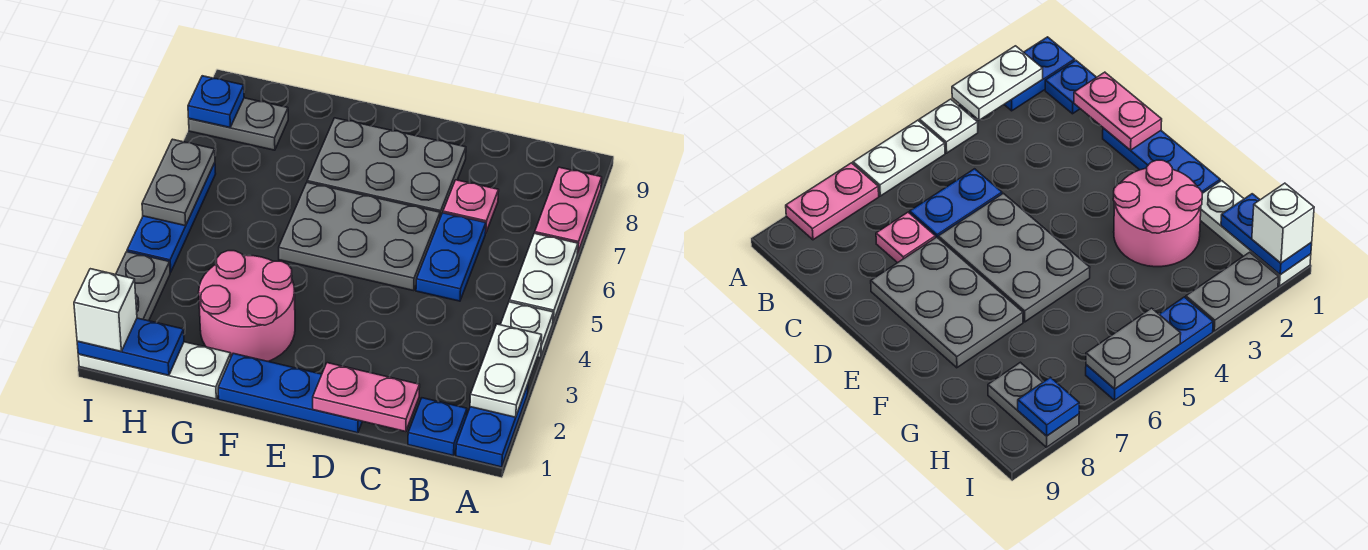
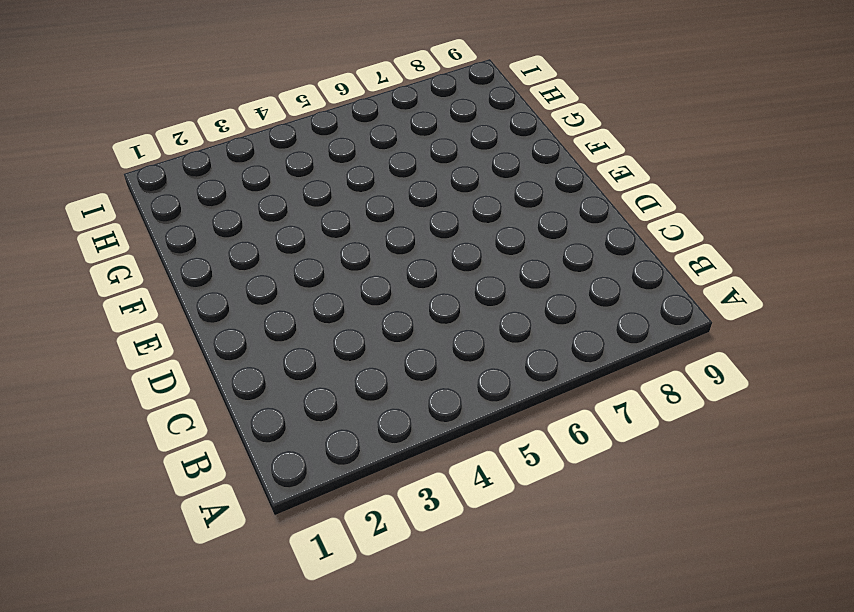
none -> blue 1x2 plate [456,384,528,467]
none -> white 1x1 plate [500,302,553,358]
none -> white 1x2 plate [509,233,578,322]

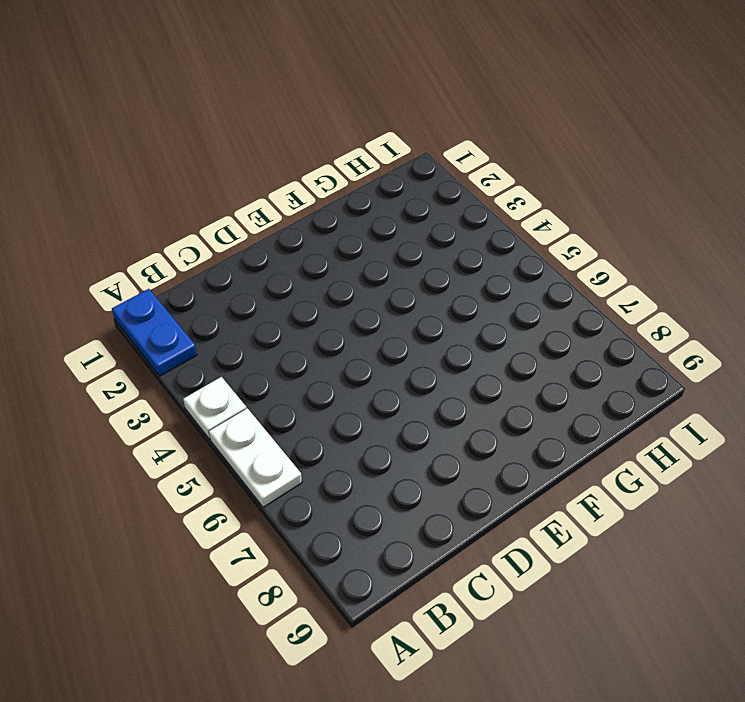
none -> pink 1x2 plate [535,167,602,254]
none -> blue 1x1 plate [408,398,467,455]
none -> blue 1x2 plate [416,213,486,301]

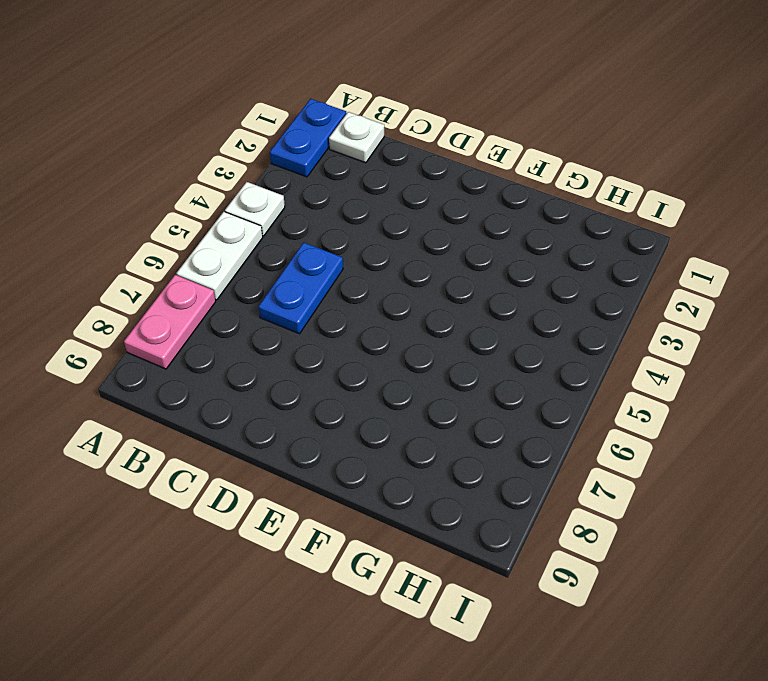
white 1x1 plate [329,112,384,163] -> blue 1x1 plate [408,398,467,455]
none -> pink 1x1 plate [443,180,499,233]
none -> blue 1x3 plate [218,353,362,433]
none -> grey 2x3 plate [279,183,440,291]

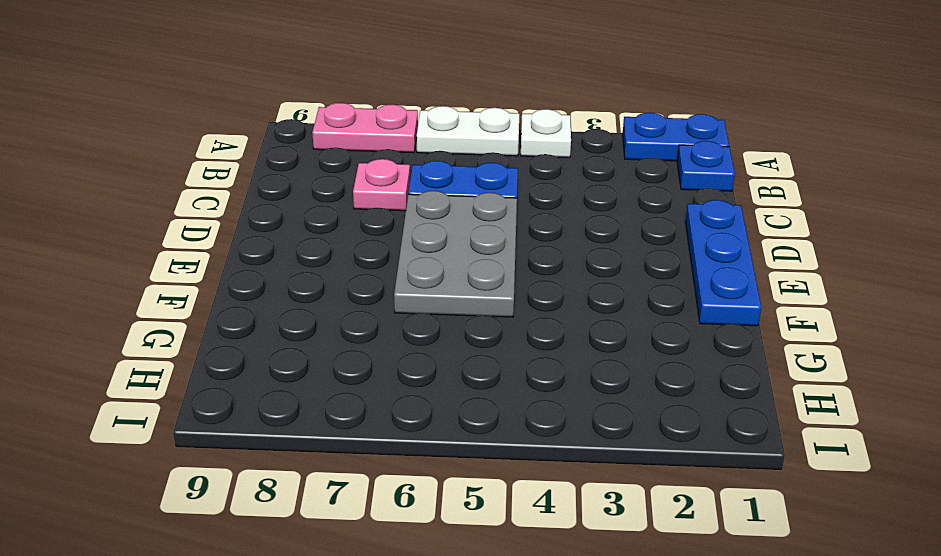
none -> grey 2x3 plate [307,118,466,218]
none -> pink 2x2 round brick [199,251,295,361]
none -> white 1x3 plate [78,342,231,399]

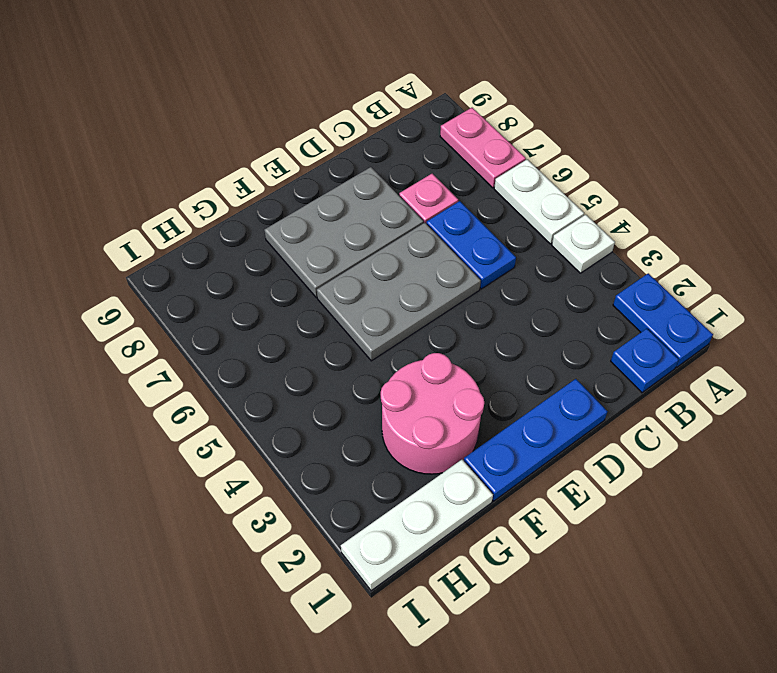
none -> grey 1x2 plate [189,98,288,150]
none -> grey 1x2 plate [116,252,170,321]
none -> blue 1x3 plate [127,163,216,272]

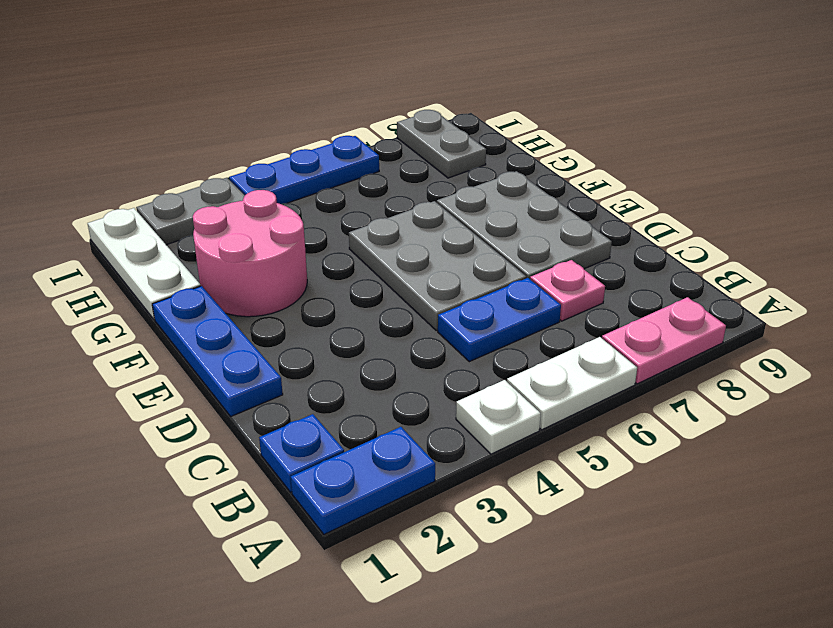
none -> white 1x2 plate [470,324,542,417]
none -> pink 1x2 plate [313,363,420,432]
none -> blue 1x2 plate [77,318,184,375]

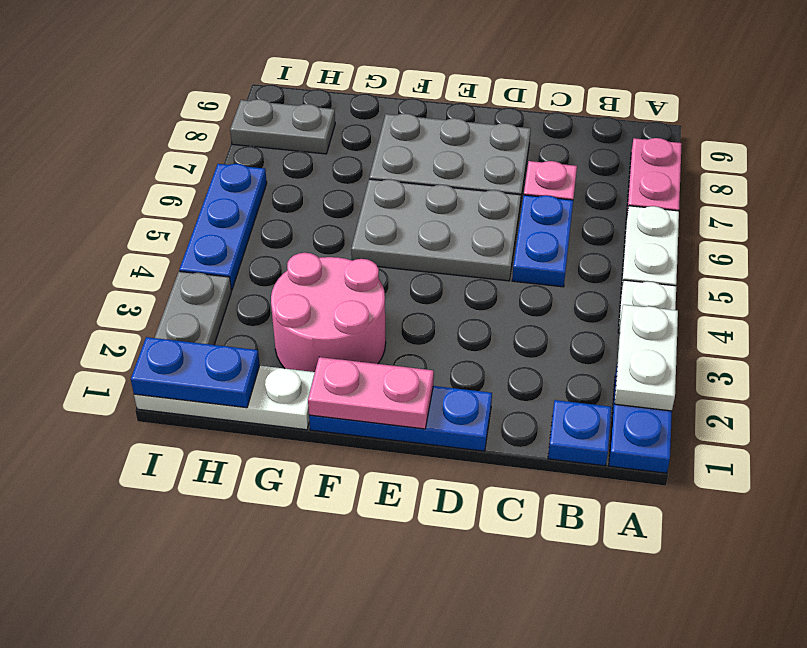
pink 1x2 plate [308,357,434,429] -> pink 1x2 plate moved to [313,363,420,432]
none -> grey 1x2 plate [142,139,215,226]
none -> blue 1x1 plate [188,76,244,127]
none -> white 1x1 brick [74,269,137,351]

